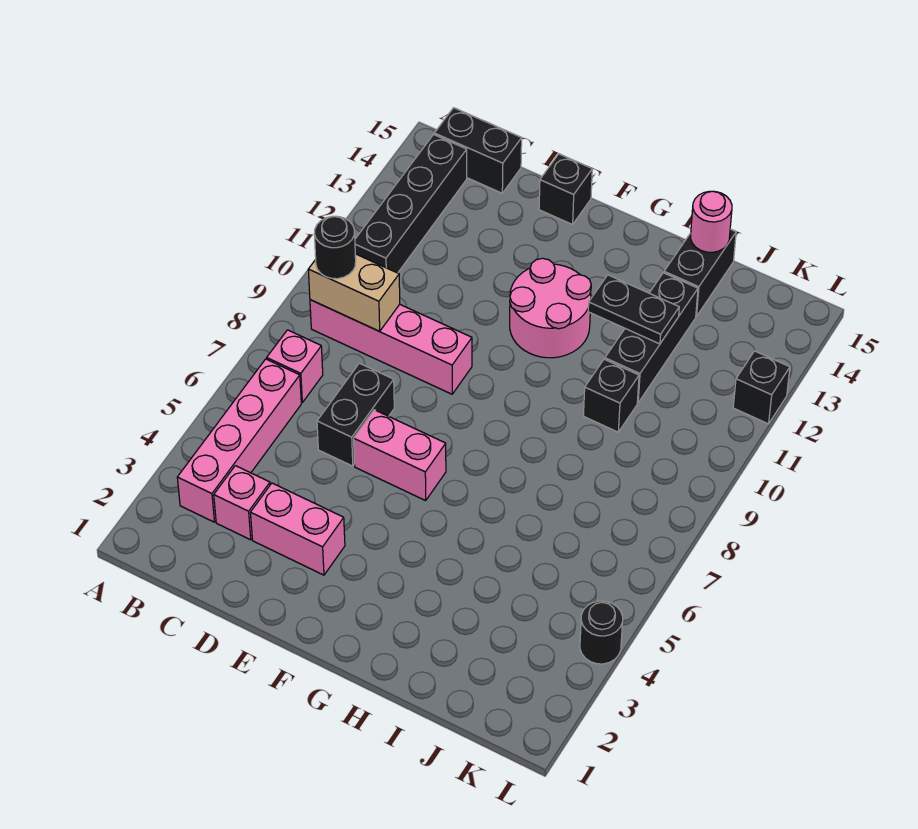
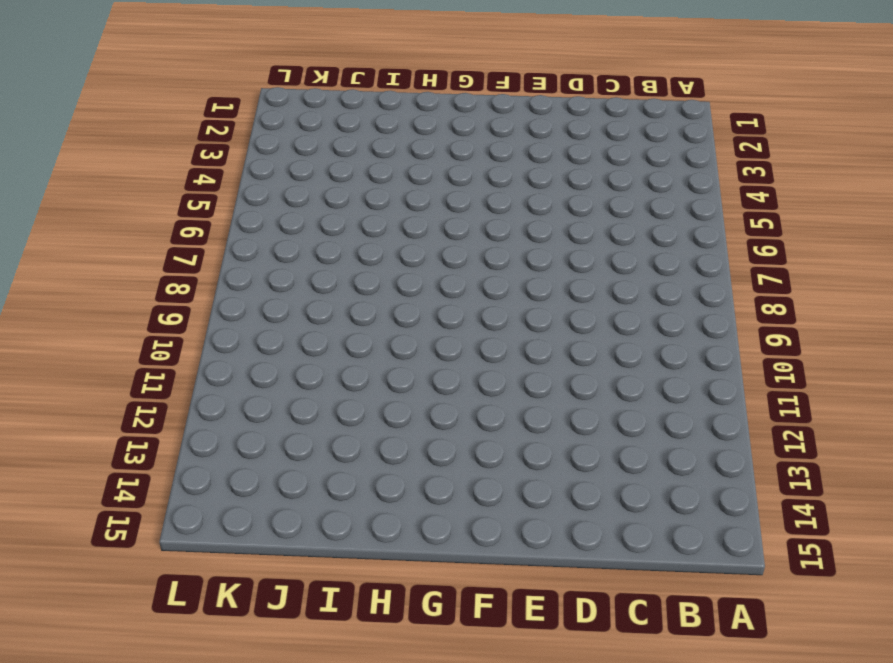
none -> pink 1x4 brick [177,359,301,522]
none -> pink 1x1 brick [267,330,323,402]
none -> pink 1x4 brick [310,300,472,394]

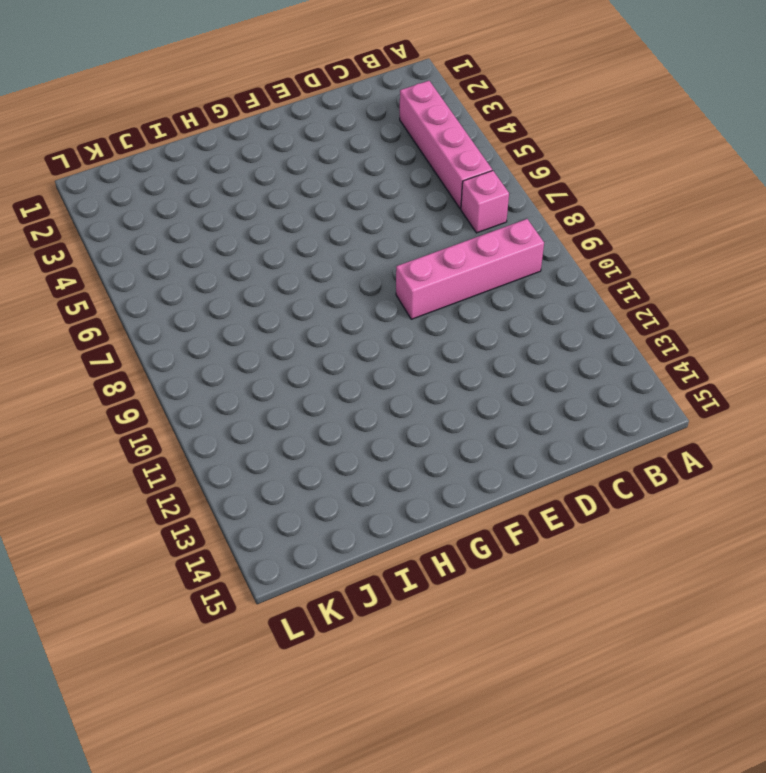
none -> black 1x4 brick [355,135,467,273]
none -> black 1x2 brick [434,108,522,193]
none -> pink 1x1 brick [214,466,270,540]

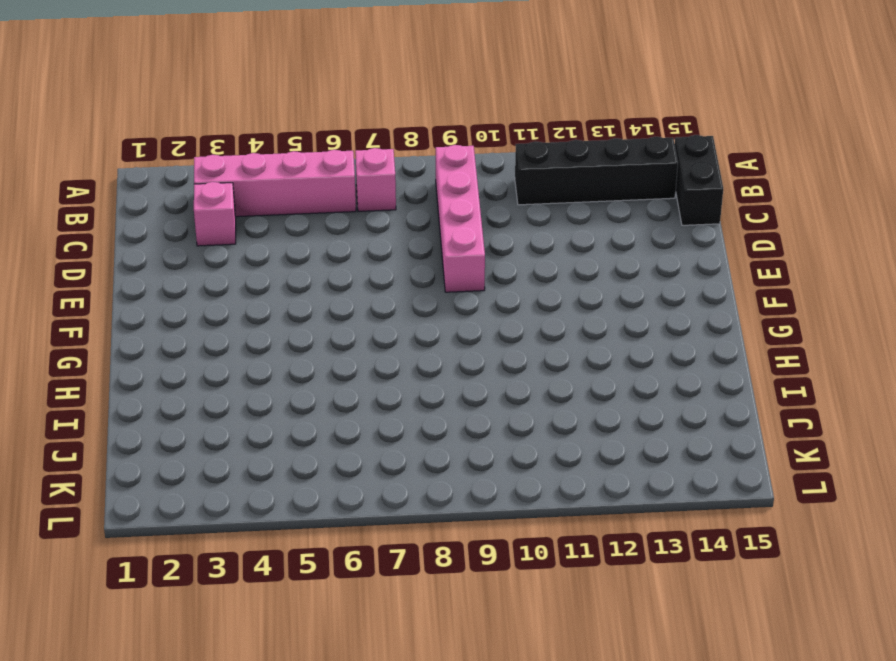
none -> pink 1x2 brick [250,483,345,575]
none -> black 1x2 brick [317,363,394,466]
none -> pink 1x2 brick [354,410,446,501]

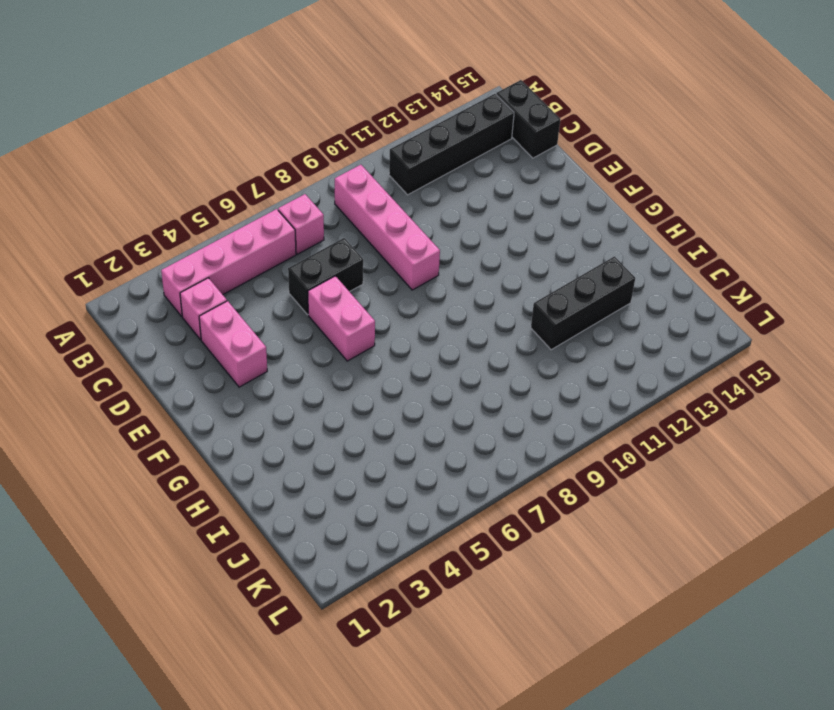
none -> black 1x1 brick [539,154,592,225]
none -> pink 2x2 round brick [510,258,591,358]
none -> black 1x1 brick [583,359,639,432]

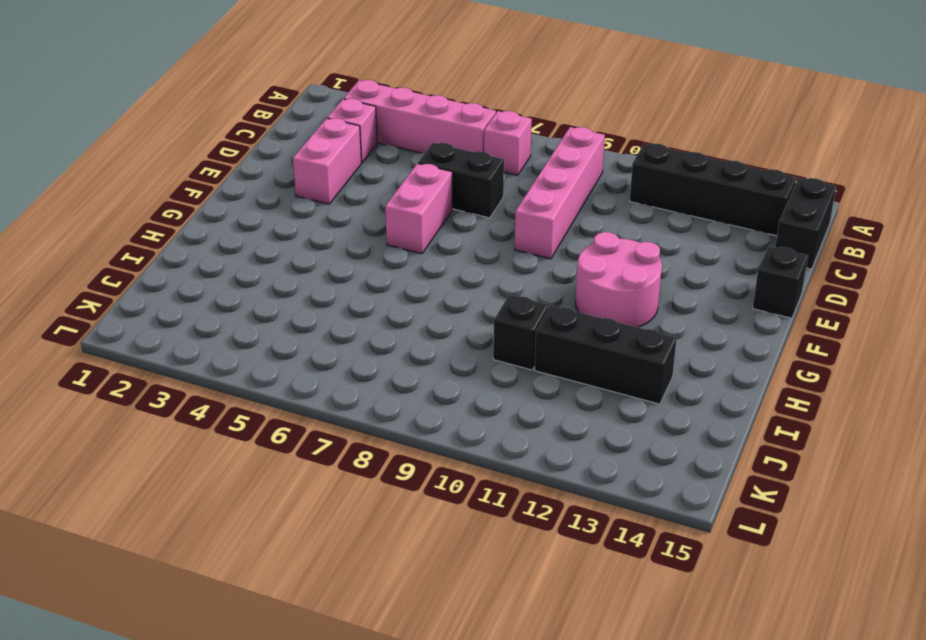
none -> black 1x2 brick [664,229,736,316]
none -> black 1x1 round brick [580,601,623,664]
none -> black 1x1 brick [733,351,790,424]

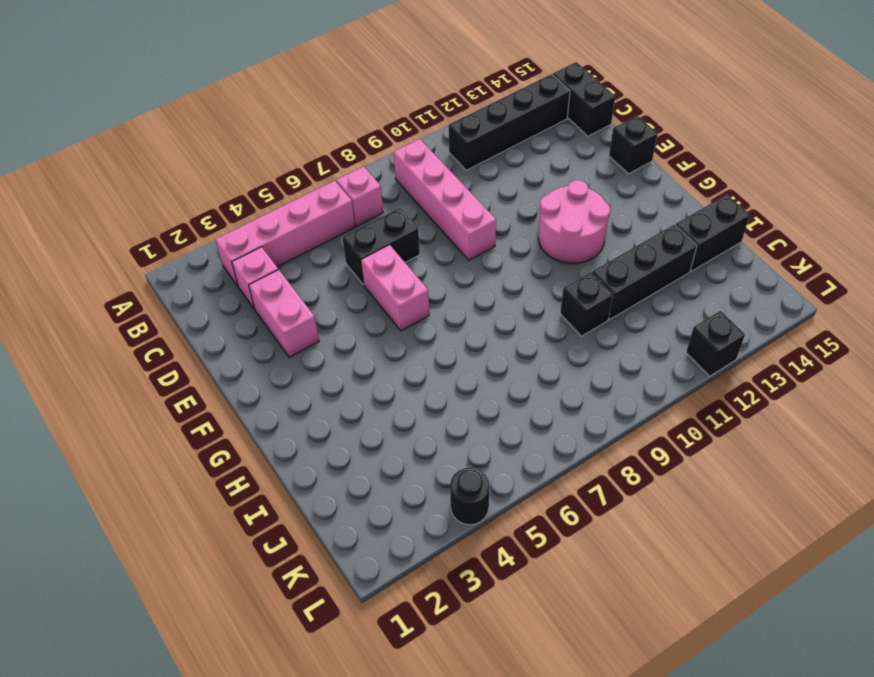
none -> tan 1x2 brick [308,254,400,331]
none -> black 1x2 plate [588,275,679,344]
none -> pink 1x1 round brick [691,191,732,252]

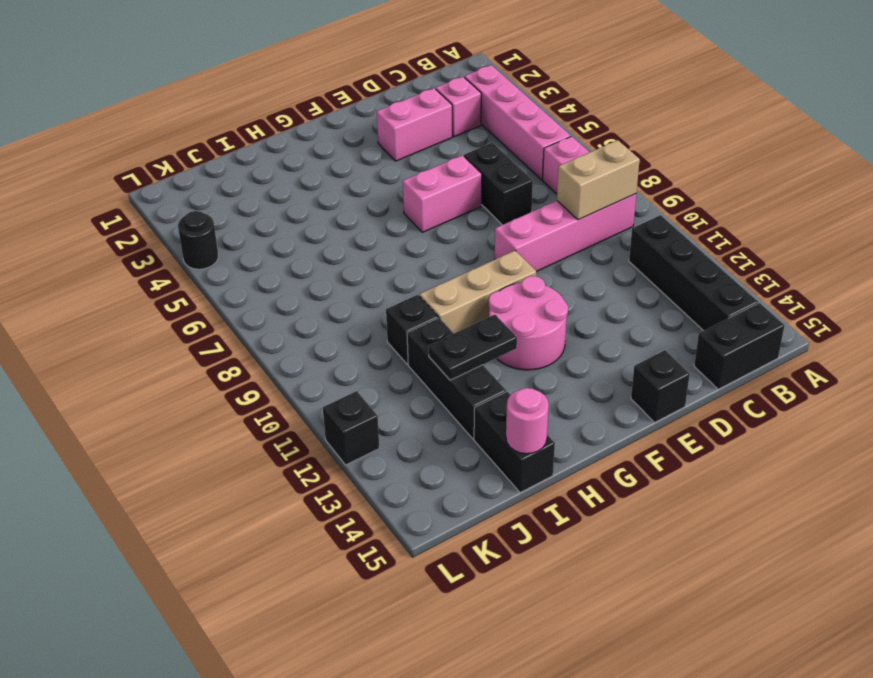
tan 1x3 brick [420,251,536,333] -> none
none -> black 1x1 round brick [314,216,356,279]

